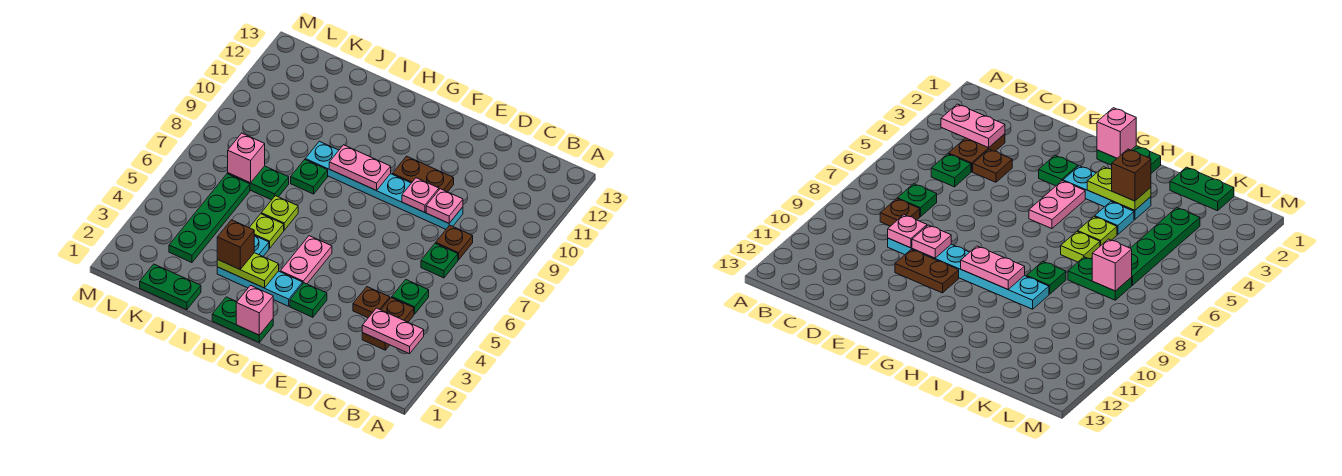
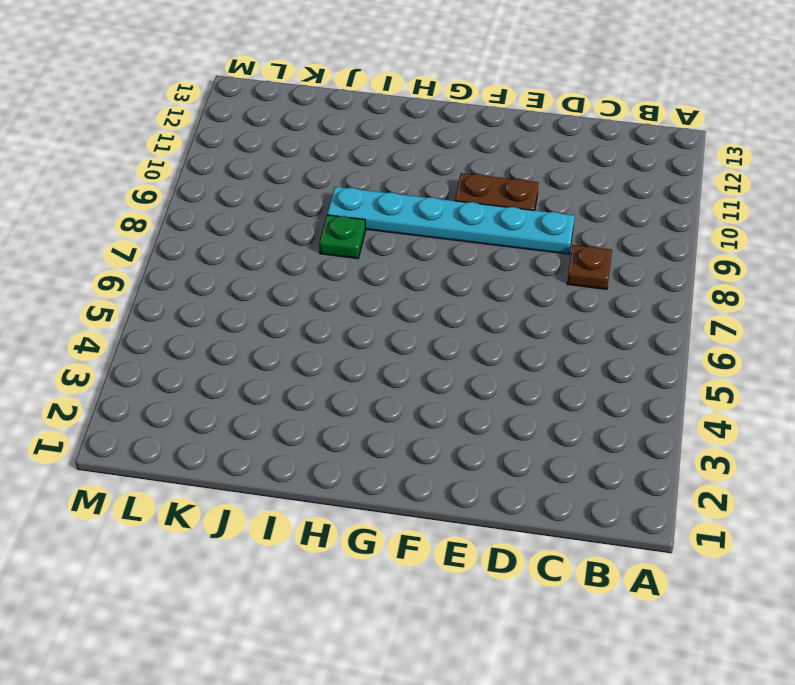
none -> brown 1x2 plate [362,297,414,350]
none -> green 1x1 plate [392,280,429,314]
none -> green 1x1 plate [421,243,458,278]

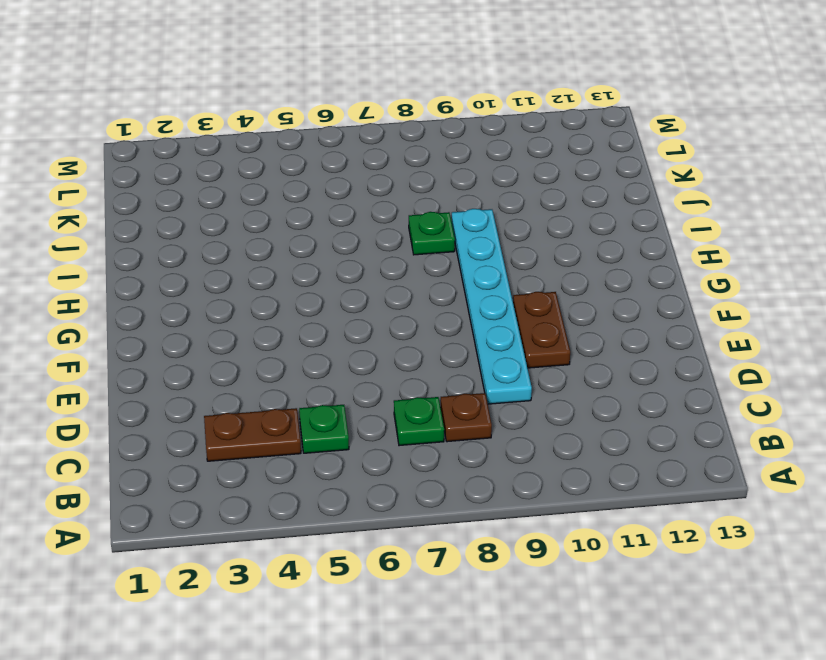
none -> brown 1x1 plate [353,287,390,318]
none -> green 1x1 plate [290,283,327,317]
none -> green 1x2 plate [212,297,273,342]

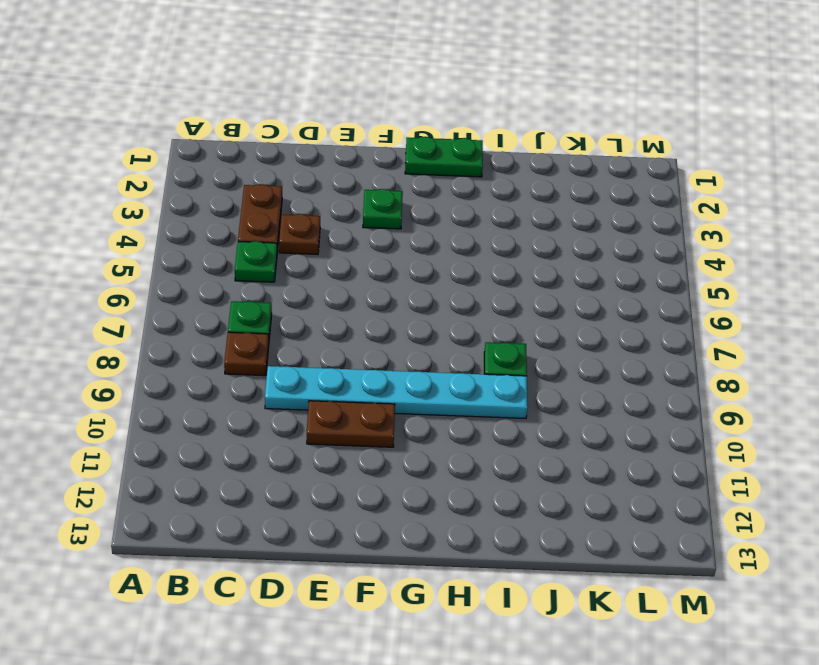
none -> cyan 1x3 plate [217,267,303,306]
none -> pink 1x2 plate [280,236,332,284]
none -> cyan 1x1 plate [254,236,269,256]

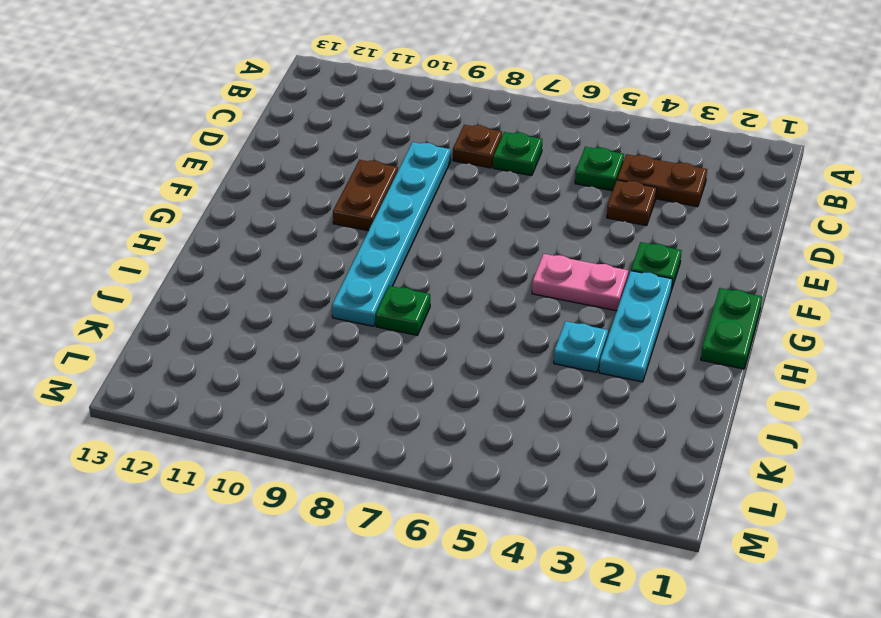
none -> lime 1x1 plate [249,214,284,248]
none -> lime 1x1 plate [261,196,298,230]
none -> green 1x2 plate [140,264,201,310]

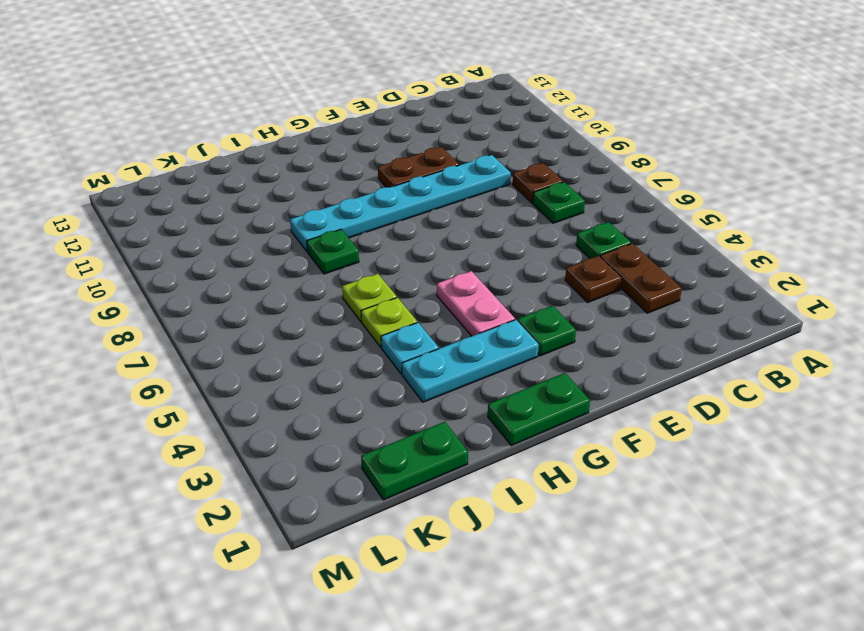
none -> green 1x2 plate [228,166,289,200]
none -> green 1x4 plate [169,174,250,263]
none -> pink 1x2 plate [362,308,424,354]

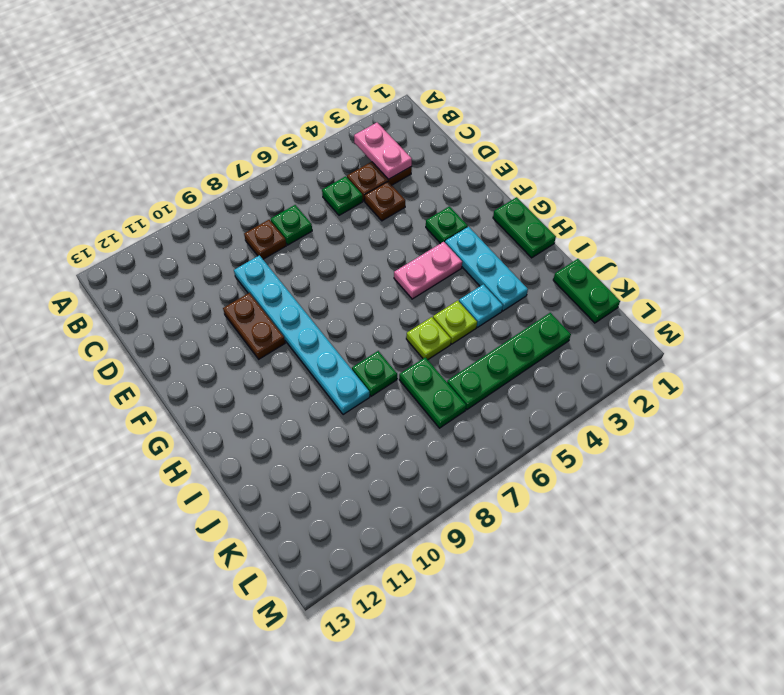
none -> pink 1x1 plate [426,189,463,223]
none -> pink 1x1 plate [402,178,439,212]
none -> pink 1x1 brick [236,286,273,335]

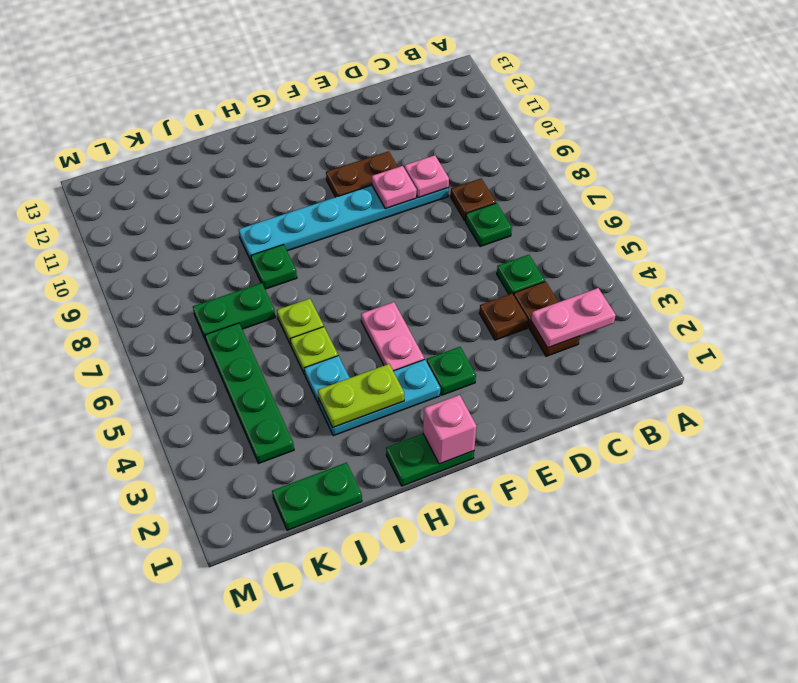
none -> pink 1x2 plate [329,145,391,191]
none -> pink 1x1 brick [228,133,265,183]
none -> brown 1x1 brick [217,220,254,269]

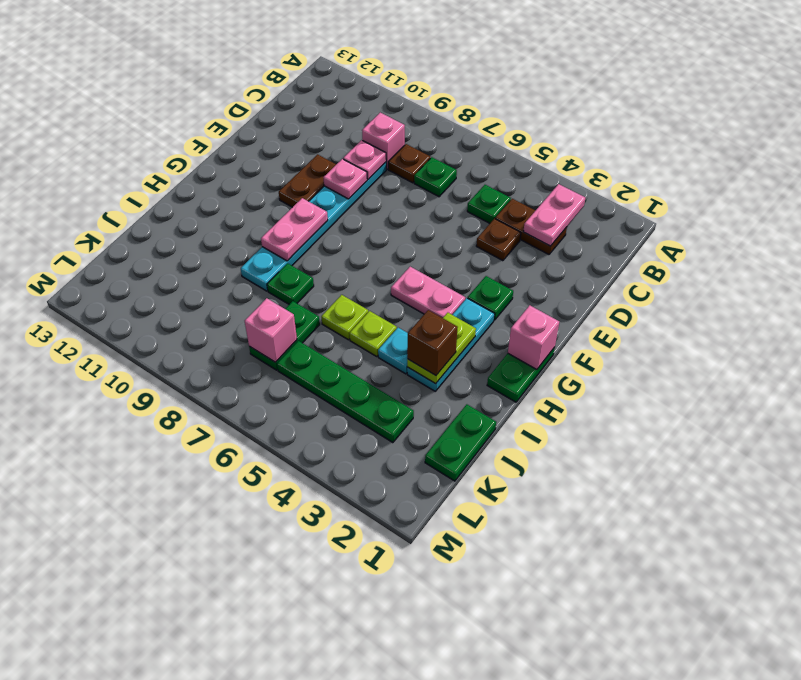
pink 1x1 brick [362,113,405,169] -> none

